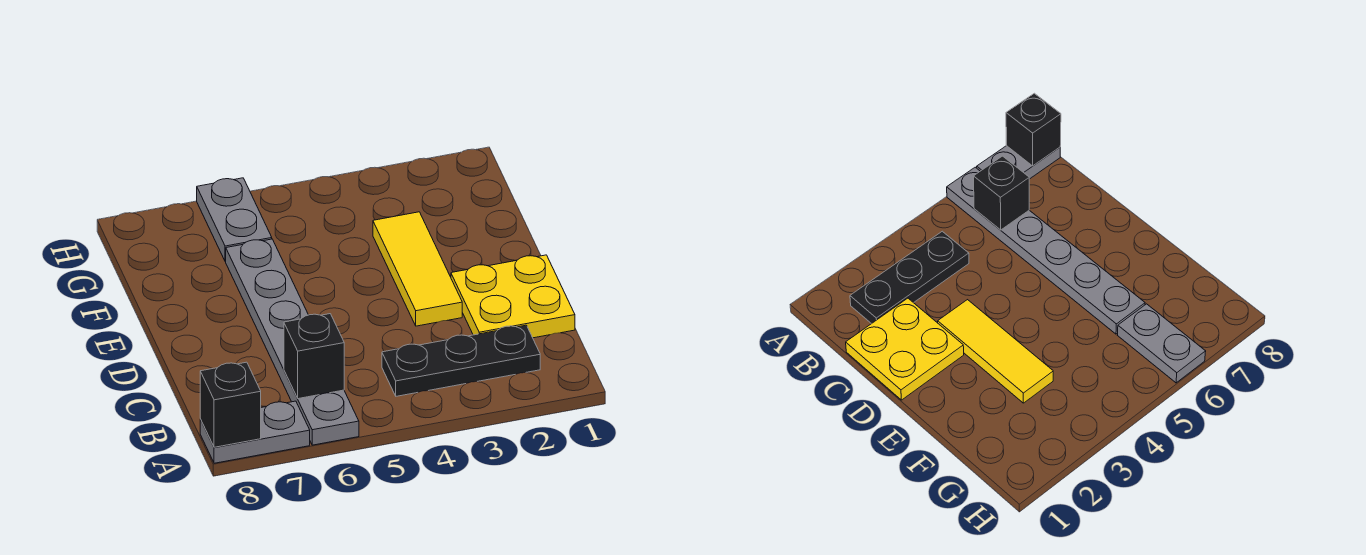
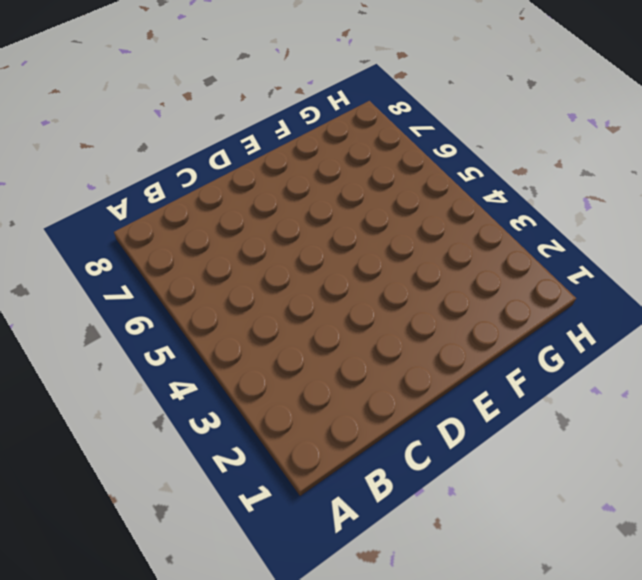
none -> grey 1x6 plate [226,239,359,445]
none -> grey 1x2 plate [200,401,310,463]

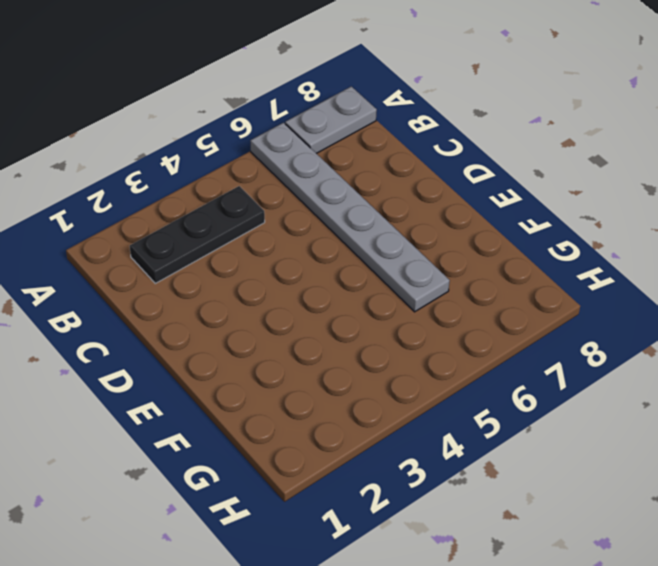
none -> yellow 2x2 plate [451,255,575,338]
none -> yellow 1x3 tile [373,212,462,326]

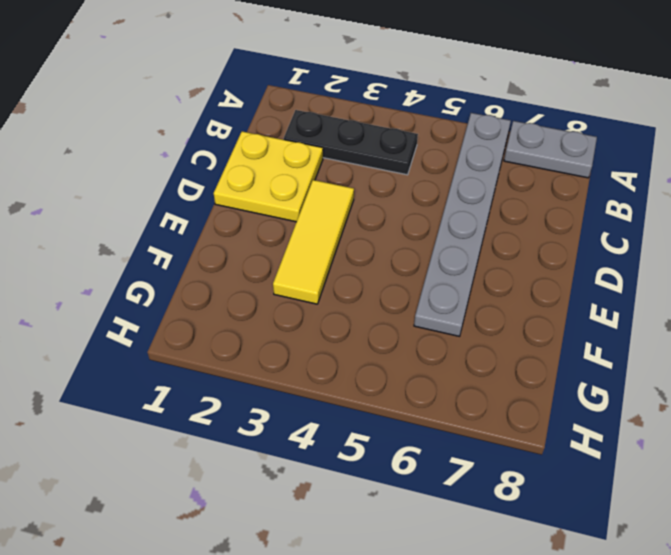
none -> grey 1x2 plate [197,178,272,262]
none -> black 1x1 brick [200,362,261,447]

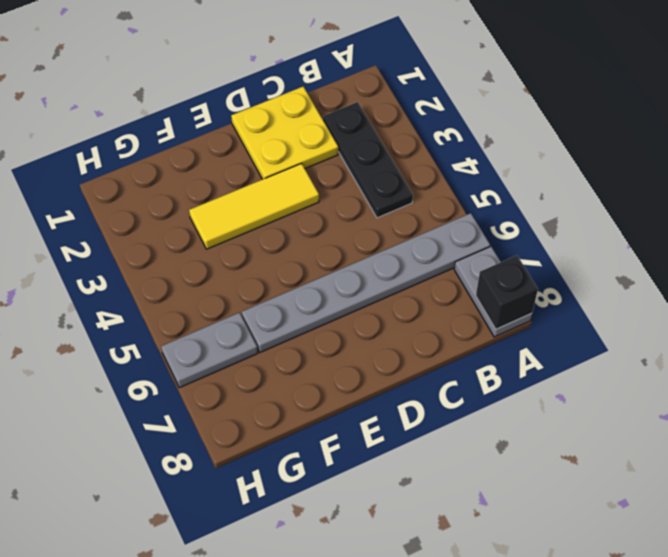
none -> black 1x1 brick [284,314,344,399]

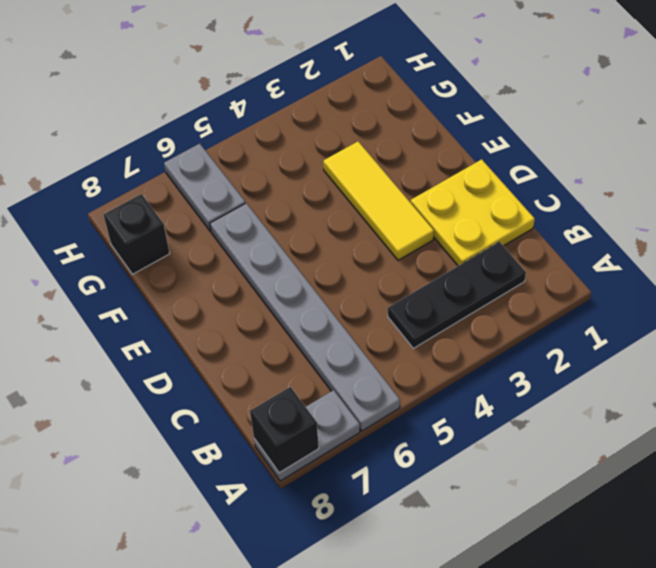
black 1x1 brick [103,194,170,274] -> black 1x1 brick moved to [284,314,344,399]

